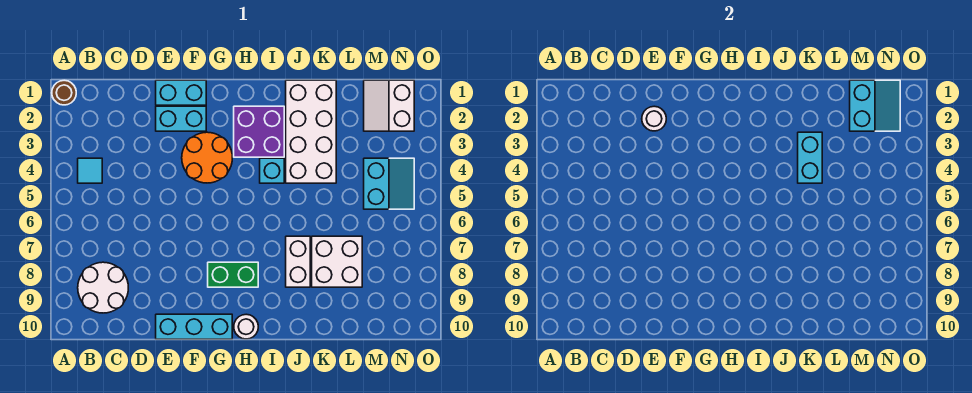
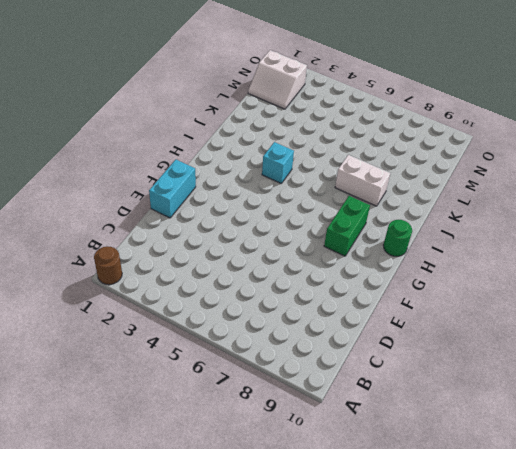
green 1x1 round brick [383,220,412,256] -> white 1x1 round brick [234,314,258,339]
none -> cyan 1x1 tile [78,158,102,183]
none -> white 2x2 round brick [78,262,128,313]
none -> cyan 1x2 brick [156,106,206,131]

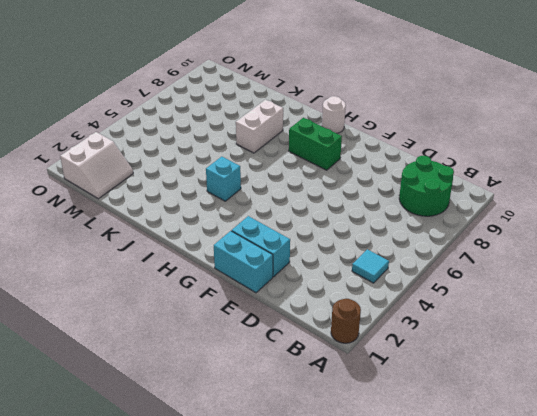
green 2x2 round brick [399,156,454,216] -> white 2x2 round brick [78,262,128,313]
none -> cyan 1x3 brick [156,314,232,339]
none -> orange 2x2 round brick [182,132,232,183]
none -> purple 2x2 brick [234,106,284,157]

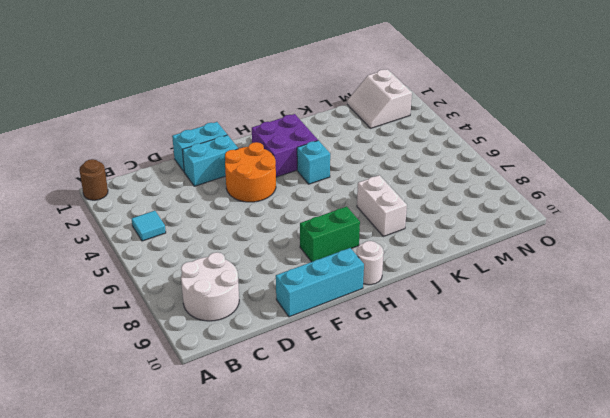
none -> white 2x4 brick [286,80,336,183]
none -> white 2x2 brick [312,236,362,287]
none -> cyan 2x2 slope [364,158,414,209]

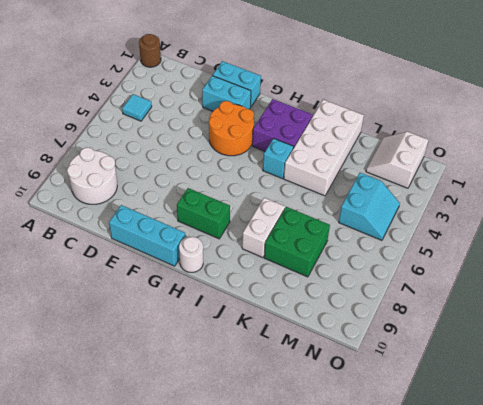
green 2x2 brick [264,207,330,277] -> white 2x2 brick [312,236,362,287]
none -> white 1x1 round brick [642,106,666,131]
none -> cyan 1x2 brick [798,132,822,183]
none -> cyan 2x2 slope [850,80,900,131]

